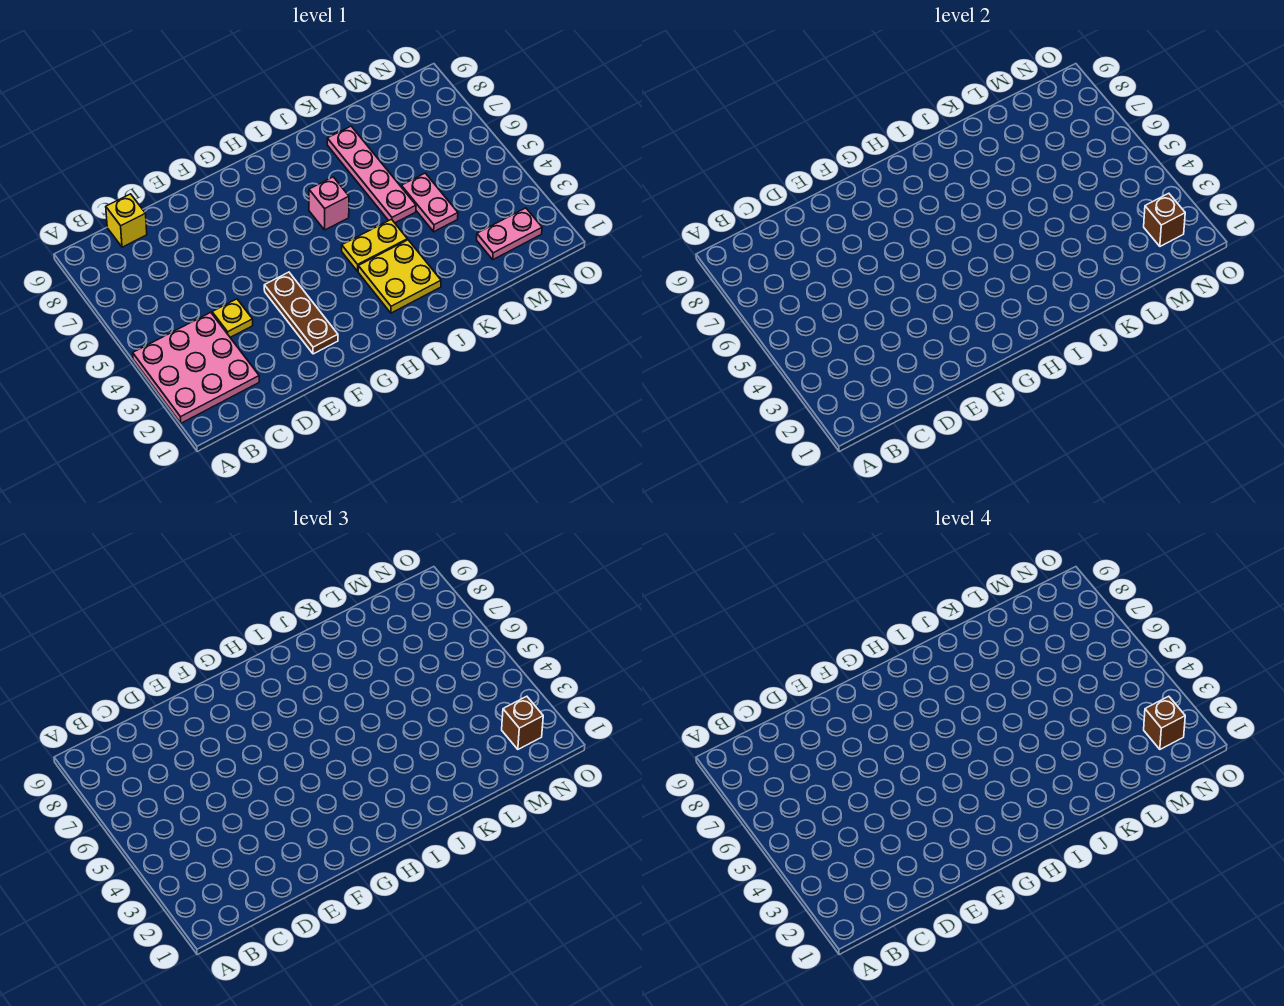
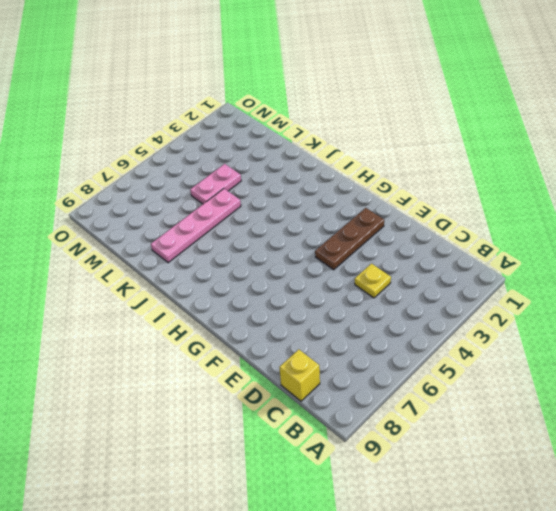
none -> pink 3x3 plate [133,312,259,423]
none -> yellow 2x2 plate [358,240,441,313]
none -> yellow 1x2 plate [342,219,407,271]

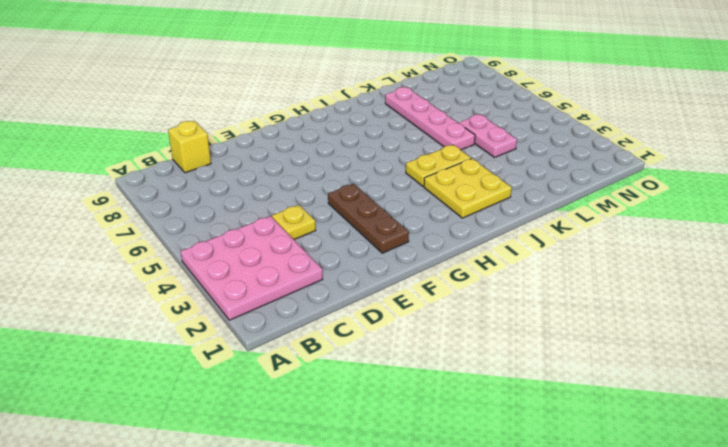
none -> pink 1x1 brick [309,177,349,230]
none -> pink 1x2 plate [477,208,542,260]
none -> brown 1x1 brick [1144,193,1185,246]

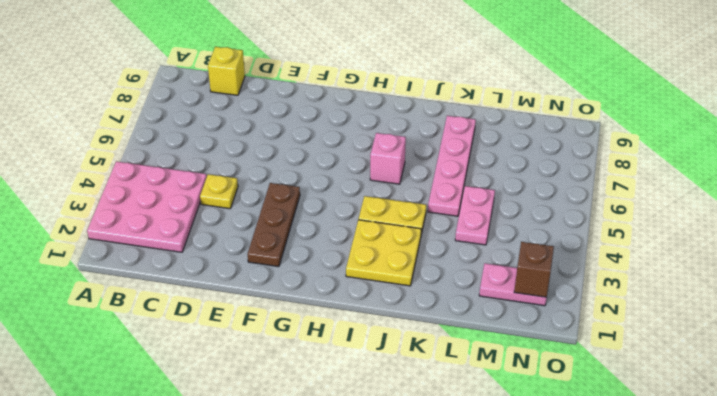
none -> brown 1x1 brick [502,696,543,749]
none -> brown 1x1 brick [1144,696,1185,749]

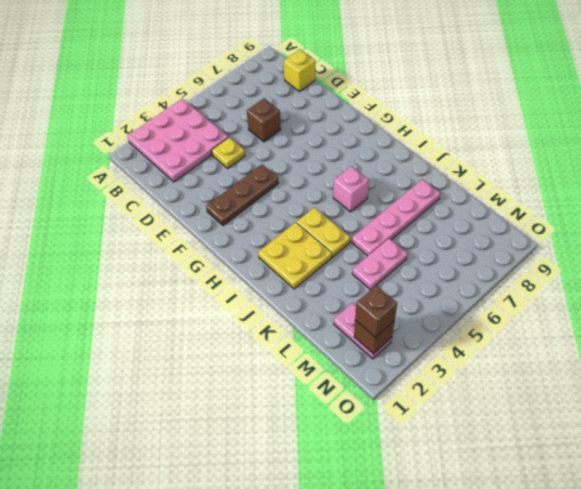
brown 1x1 brick [247,99,281,142] -> brown 1x1 brick moved to [1144,696,1185,749]

